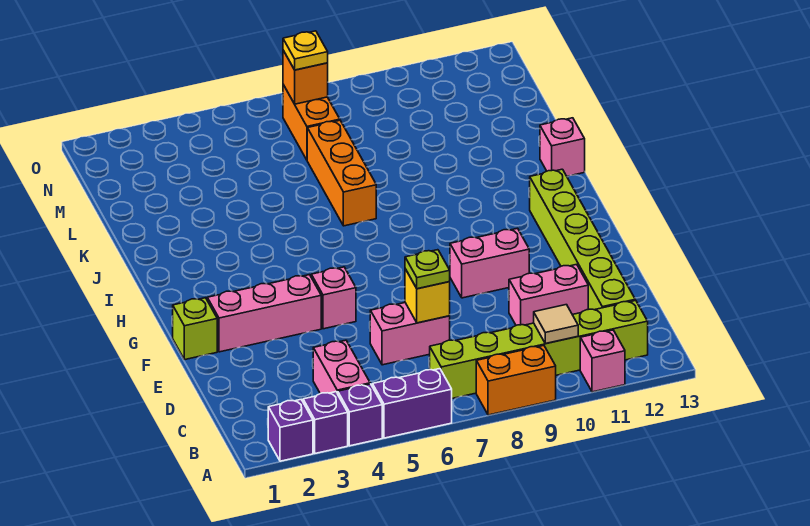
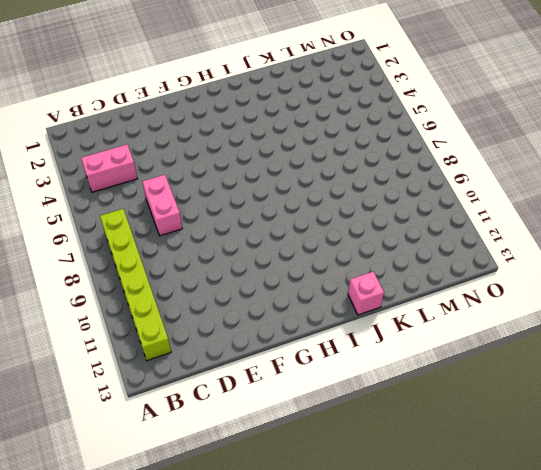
none -> purple 1x1 brick [268,400,313,461]
none -> purple 1x1 brick [303,392,348,453]
none -> purple 1x1 brick [338,384,382,446]

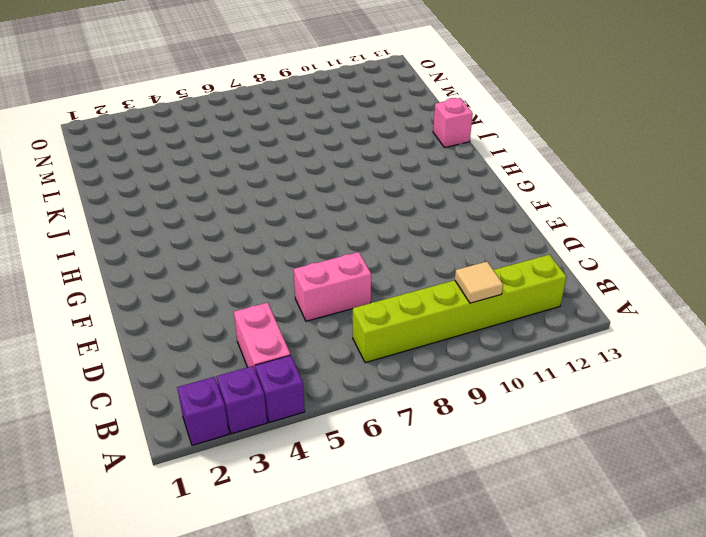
none -> purple 1x2 brick [372,369,452,438]
none -> orange 1x2 brick [476,346,556,415]
none -> pink 1x1 brick [580,330,625,392]

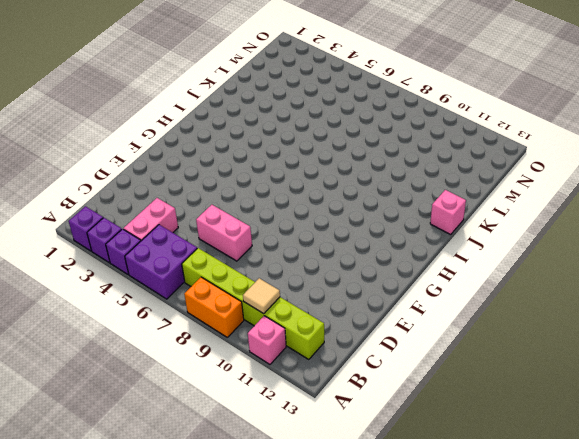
purple 2x2 brick [125,225,197,299] -> purple 1x2 brick [372,369,452,438]
none -> lime 1x6 brick [530,169,635,310]
none -> pink 1x2 brick [509,264,588,325]
none -> lime 1x1 brick [173,298,217,360]

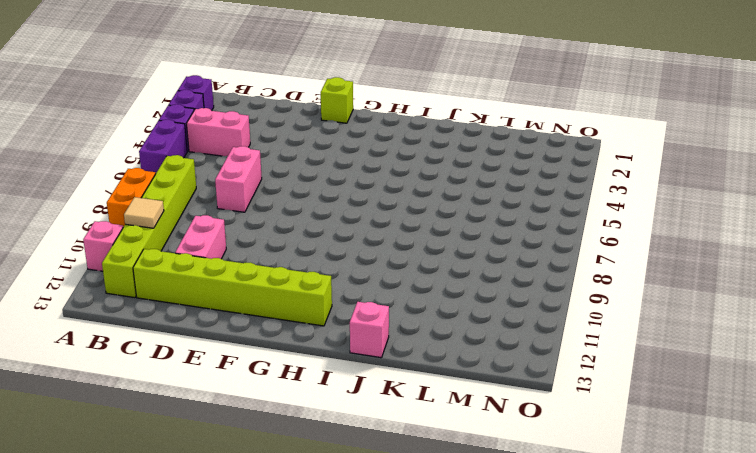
none -> pink 1x3 brick [207,275,321,352]
none -> pink 1x1 brick [311,267,356,329]
none -> pink 1x2 brick [450,228,529,298]

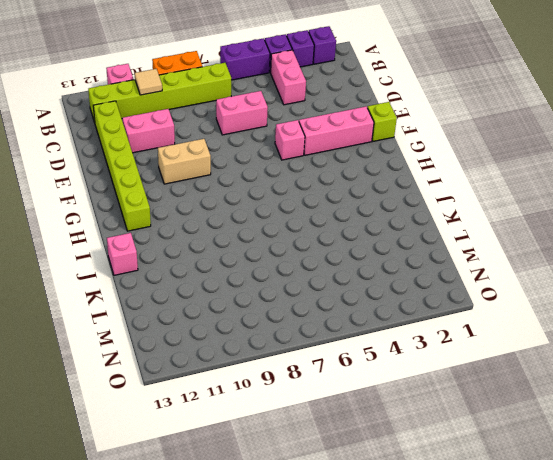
tan 1x2 brick [158,139,211,184] -> pink 1x2 brick [450,228,529,298]
none -> orange 1x3 brick [307,120,376,226]
none -> orange 1x2 brick [283,85,340,160]
none -> yellow 1x1 brick [405,269,450,323]

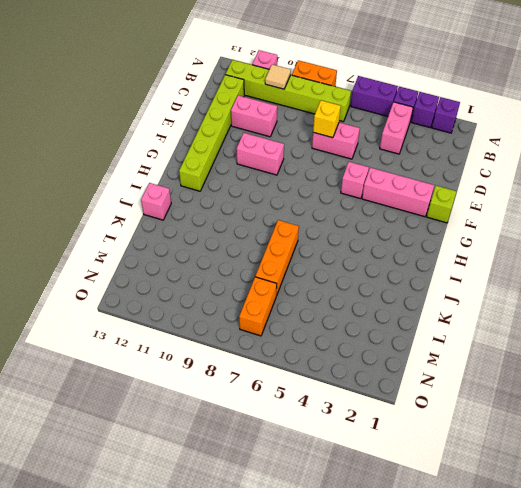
none -> orange 1x1 brick [283,50,328,104]
none -> lime 1x1 plate [405,250,450,289]
none -> yellow 1x1 plate [283,31,328,70]

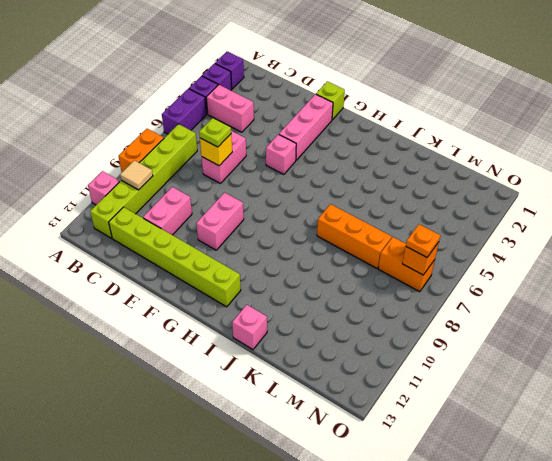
orange 1x1 plate [406,224,440,257] -> yellow 1x1 plate [283,31,328,70]

